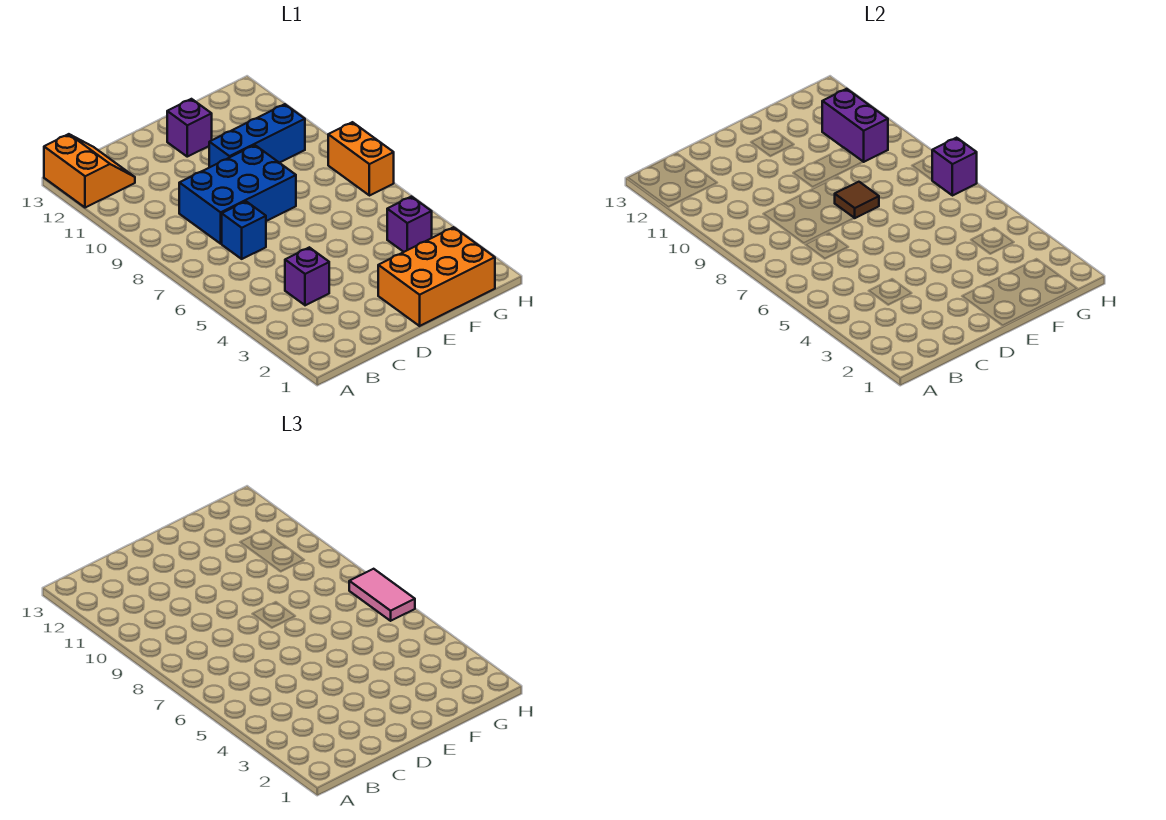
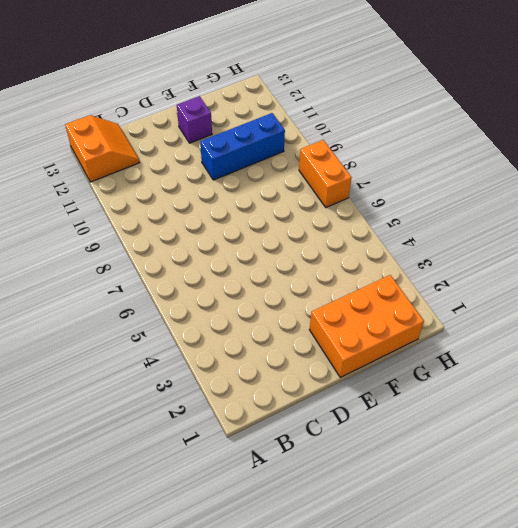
none -> purple 1x1 brick [285,247,329,305]
none -> blue 1x1 brick [222,201,266,259]
none -> blue 2x3 brick [179,145,296,244]

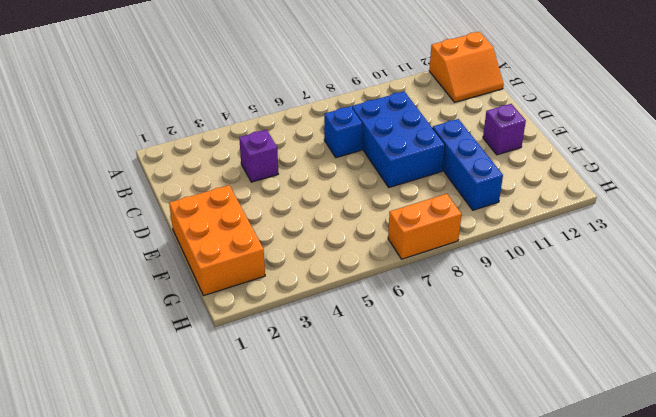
none -> purple 1x1 brick [387,197,432,252]
none -> brown 1x1 tile [835,182,879,218]
none -> purple 1x2 brick [822,89,888,162]

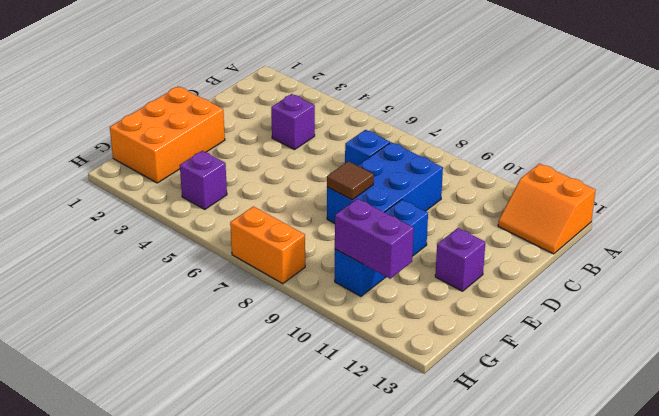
none -> purple 1x1 brick [932,138,977,196]
none -> pink 1x2 tile [349,569,415,621]

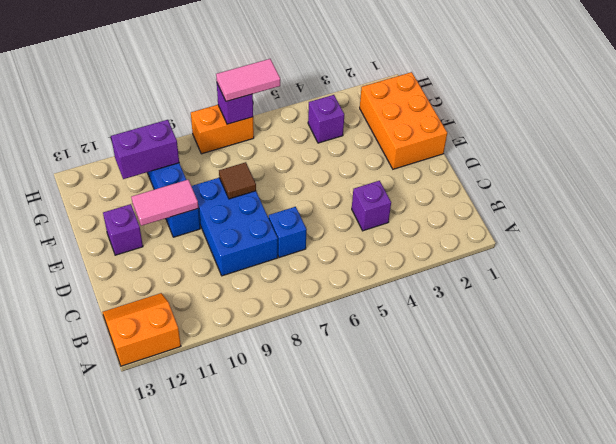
pink 1x2 tile [131,180,198,226] -> none

